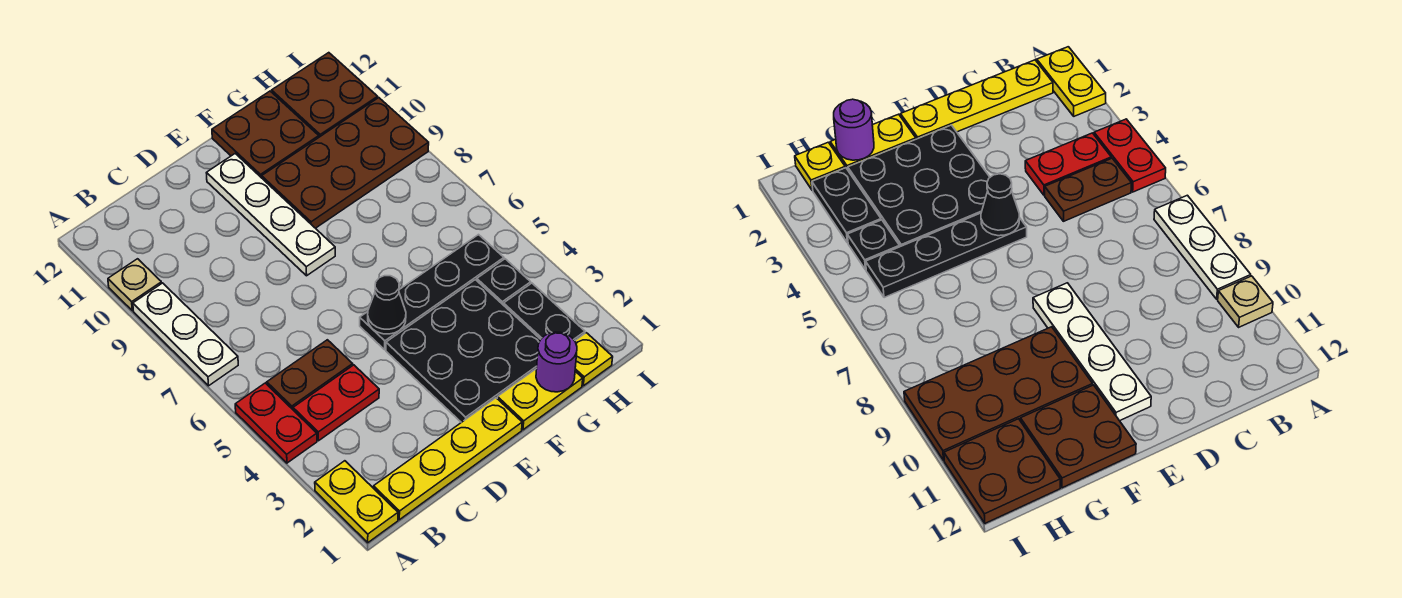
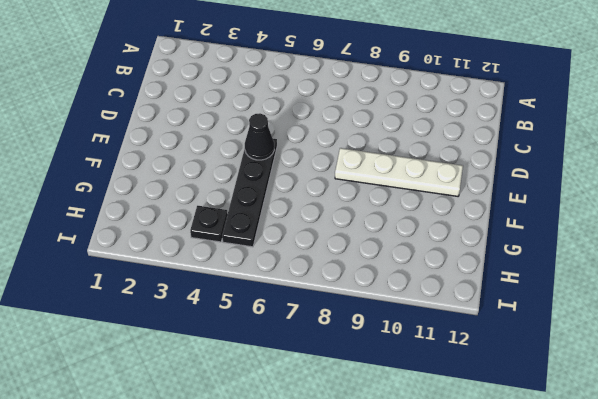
none -> yellow 1x2 plate [315,461,398,543]
none -> red 1x2 plate [235,383,317,463]
none -> white 1x3 plate [133,283,238,386]

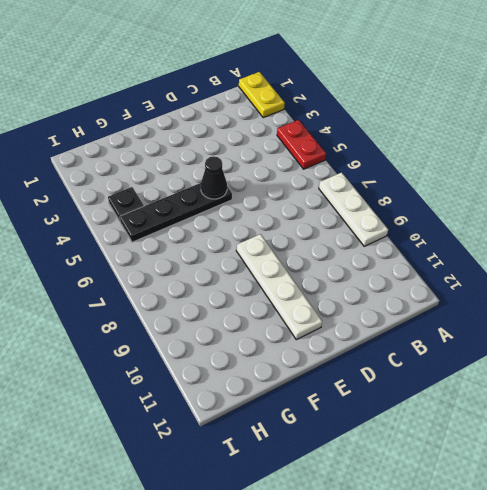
none -> tan 1x1 plate [108,259,162,311]
none -> yellow 1x4 plate [374,398,522,520]
none -> red 1x2 plate [293,365,379,441]

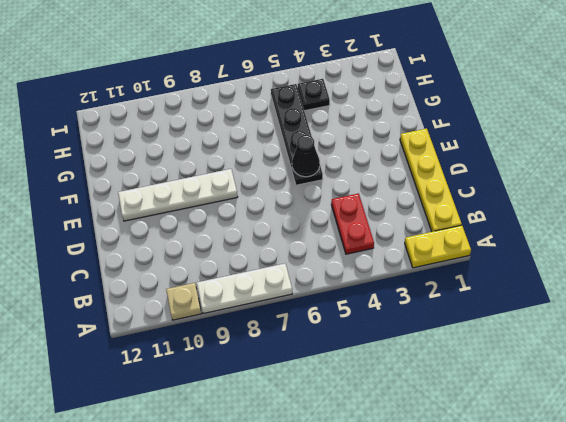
none -> red 1x2 plate [235,383,317,463]
none -> brown 1x2 plate [267,340,353,409]
none -> black 3x3 plate [386,280,541,422]

